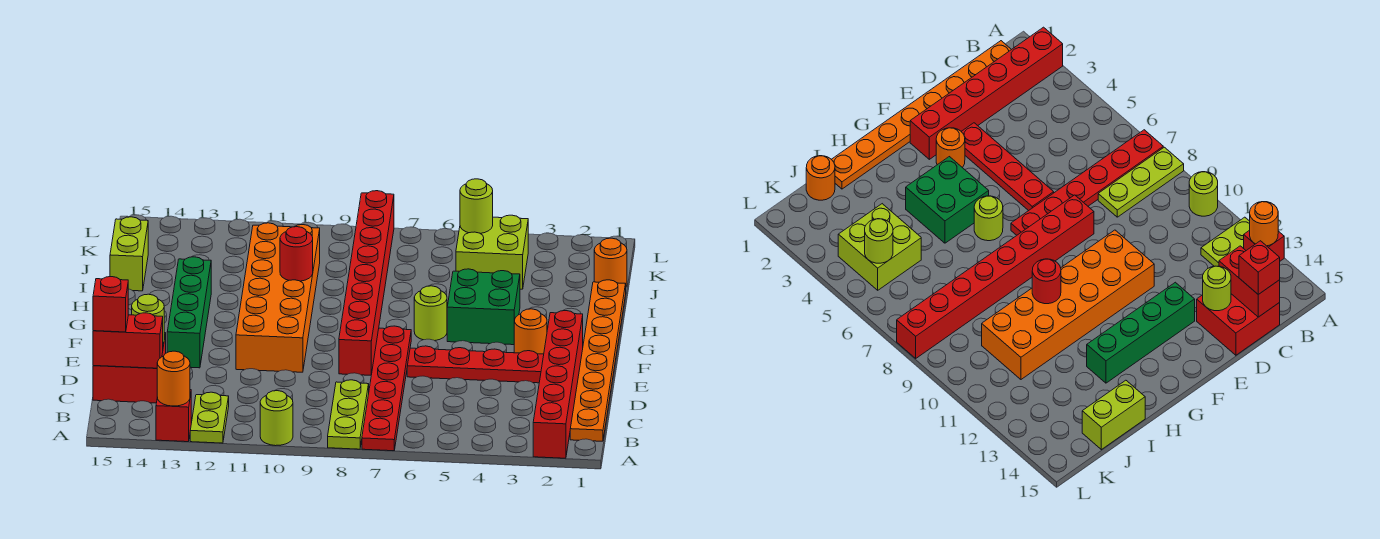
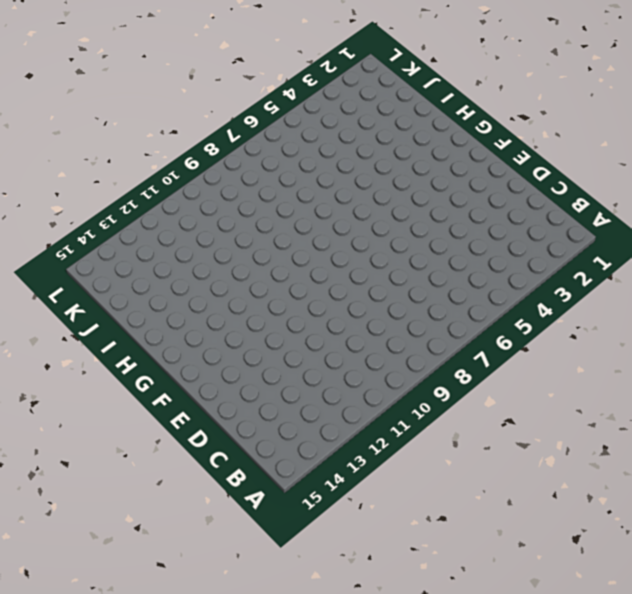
none -> red 1x6 brick [533,311,583,458]
none -> red 1x6 plate [362,326,411,451]
none -> lime 1x3 plate [328,380,369,449]

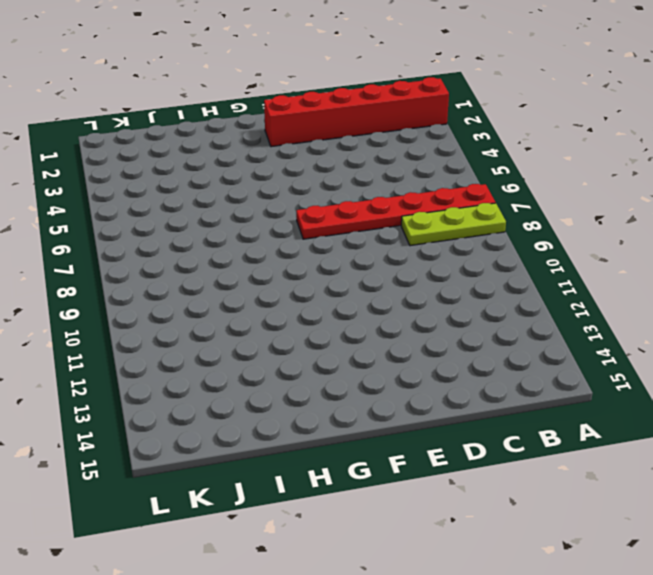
none -> lime 1x1 round brick [260,391,293,446]
none -> lime 1x2 plate [190,392,229,443]
none -> red 1x1 brick [156,390,191,442]

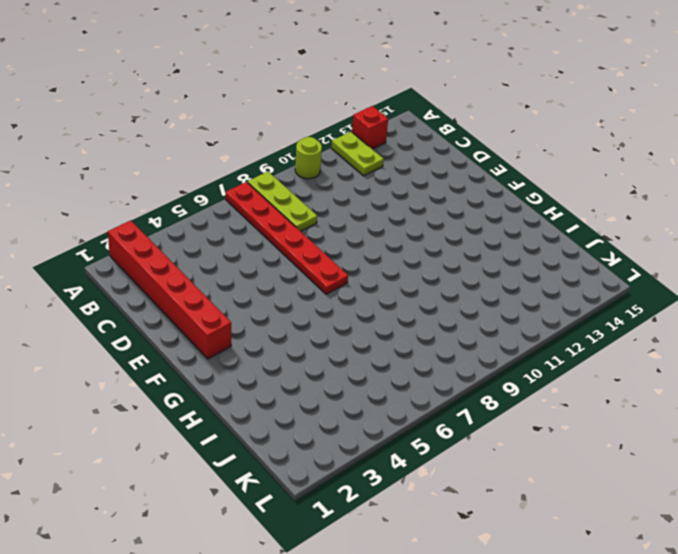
none -> orange 1x8 plate [570,280,626,441]
none -> red 2x2 brick [93,333,166,403]
none -> red 1x4 plate [407,346,544,383]

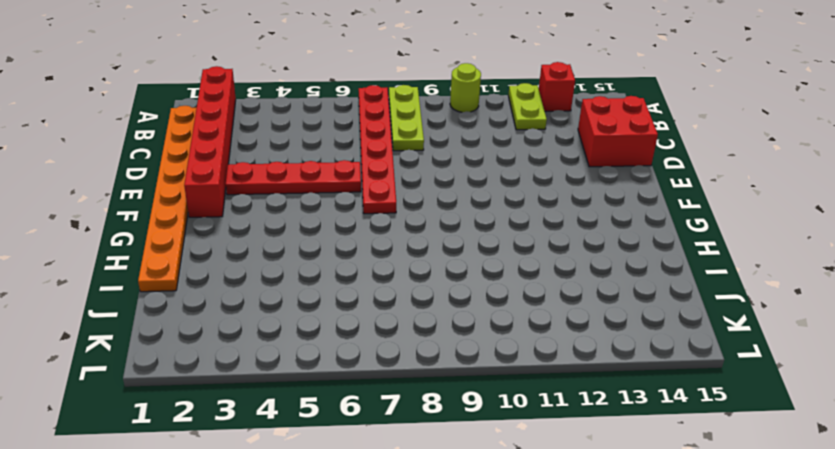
none -> red 1x8 brick [339,191,394,375]
none -> orange 2x6 brick [236,223,320,372]
none -> green 1x4 brick [167,257,211,368]

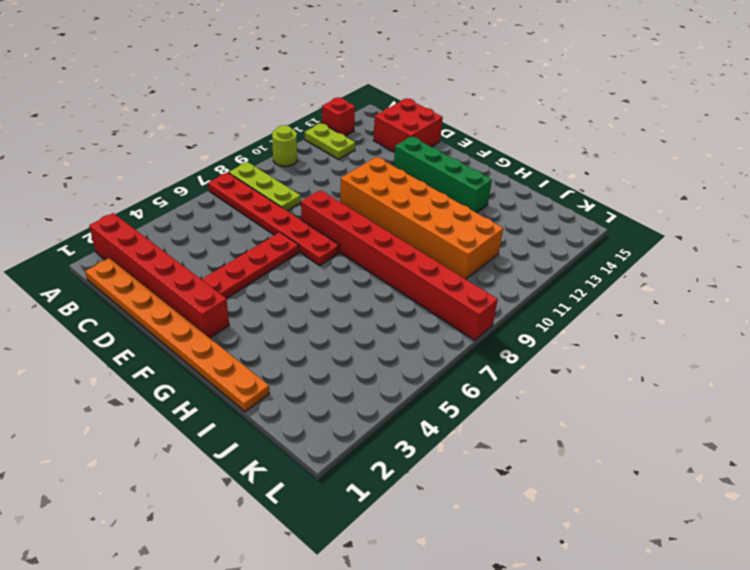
none -> orange 1x1 round brick [514,309,547,354]
none -> green 2x2 brick [447,269,520,345]
none -> lime 1x1 round brick [414,286,447,341]

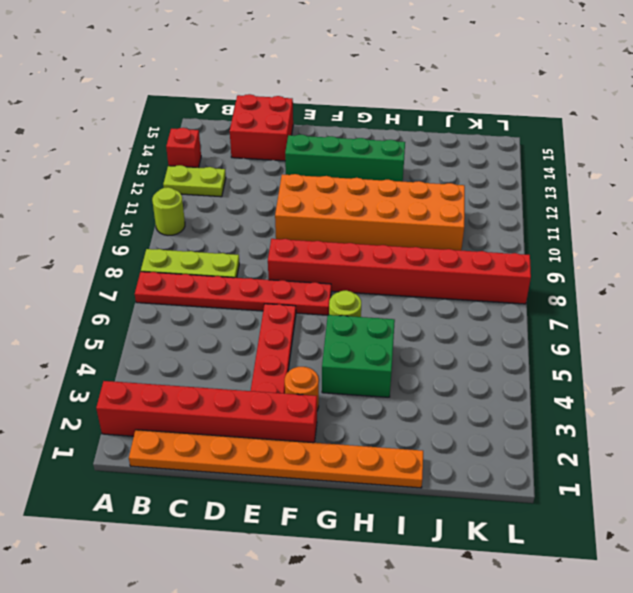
none -> lime 1x2 brick [110,217,148,291]
none -> orange 1x1 round brick [594,238,627,286]
none -> lime 2x2 brick [456,215,528,289]

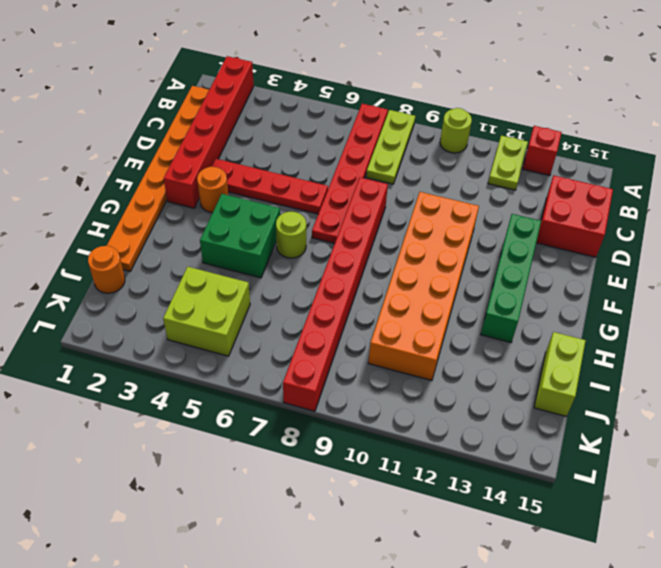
none -> orange 1x1 round brick [157,351,190,406]
none -> red 1x2 brick [93,313,163,368]
none -> lime 1x1 round brick [132,294,164,343]

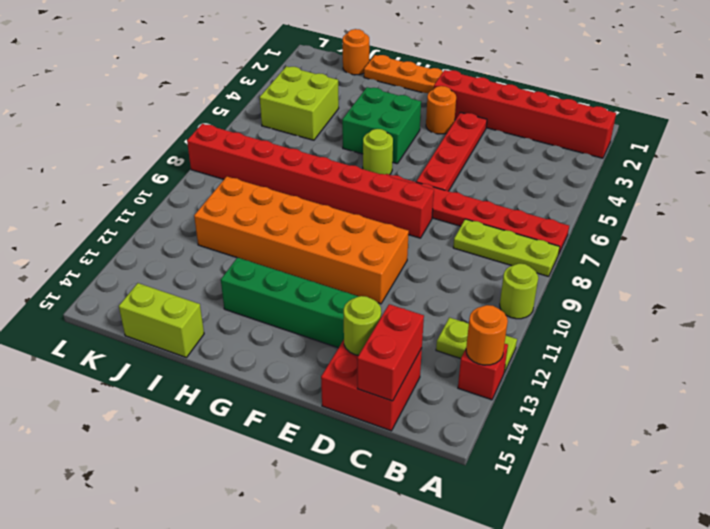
none -> red 1x1 round brick [280,227,313,281]
none -> lime 1x1 round brick [460,179,493,234]
none -> red 1x1 brick [93,277,128,332]

